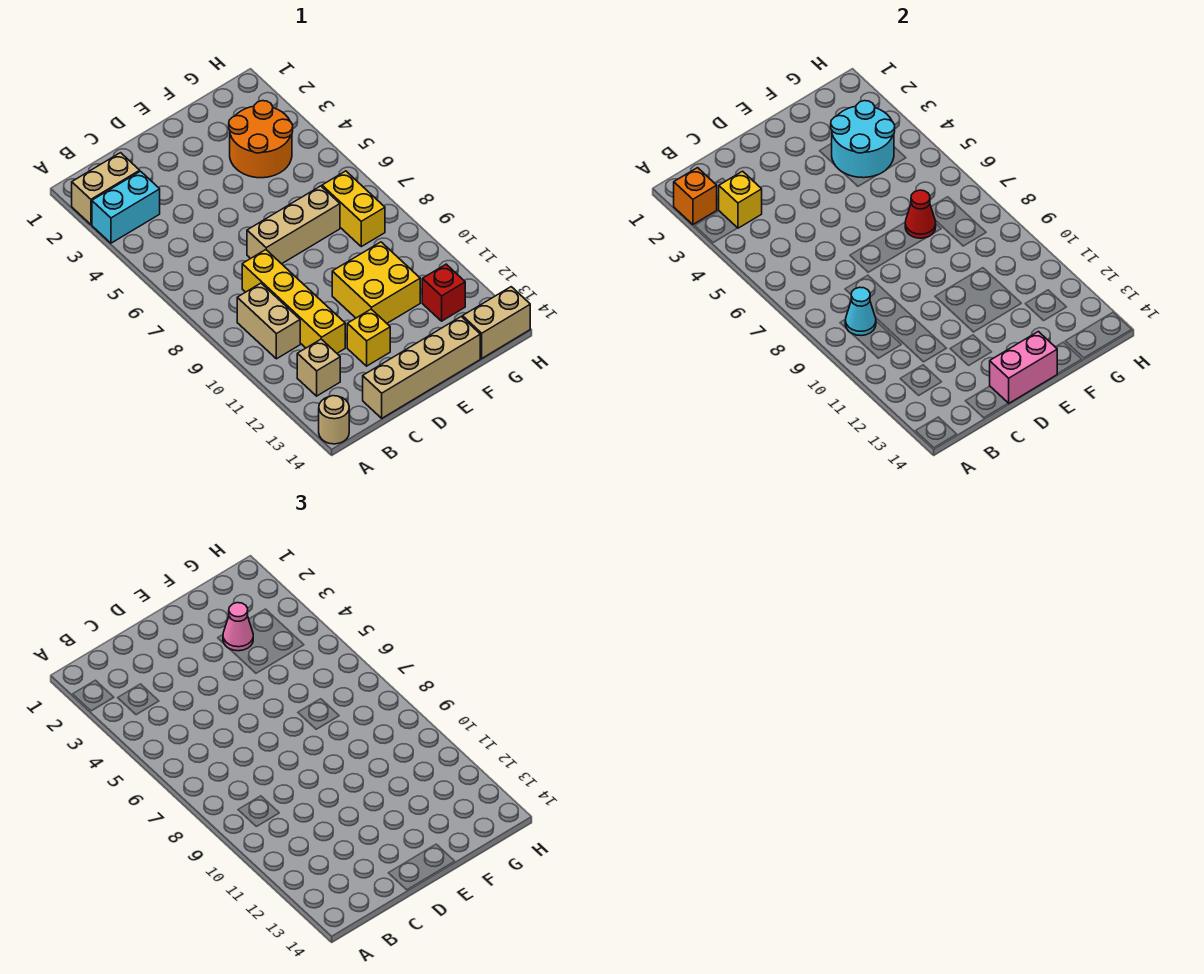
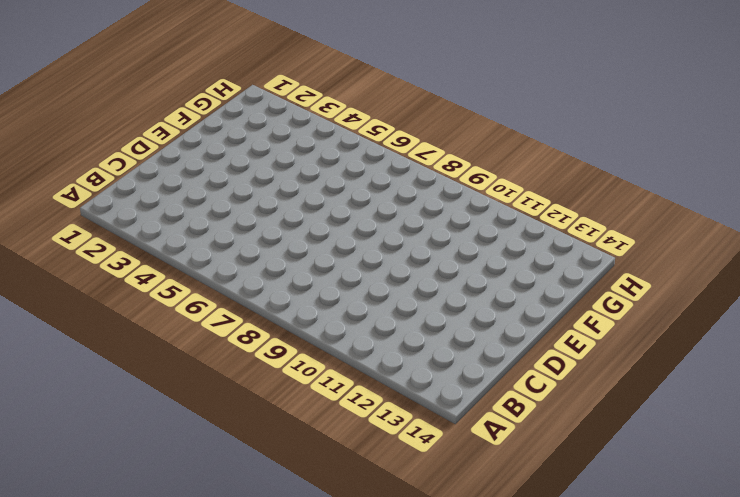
none -> tan 1x2 brick [72,153,140,224]
none -> cyan 1x2 brick [92,171,160,243]
none -> tan 1x1 round brick [319,396,349,444]

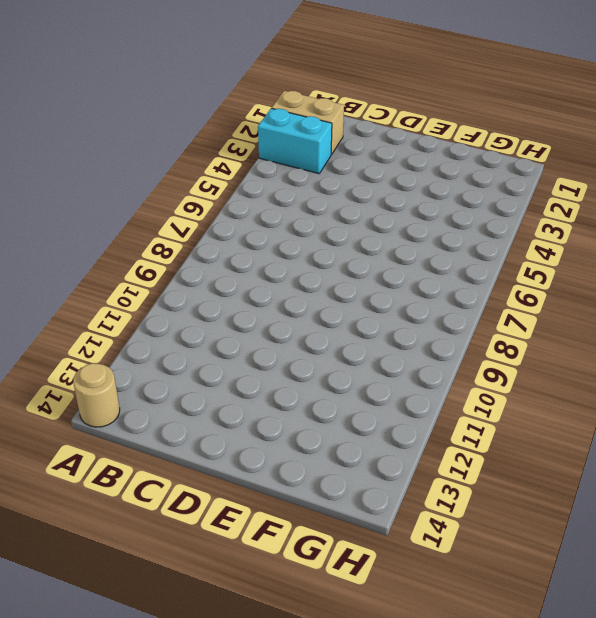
none -> tan 1x2 brick [237,283,300,359]
none -> tan 1x1 brick [297,339,340,396]
none -> yellow 1x4 brick [242,250,345,353]

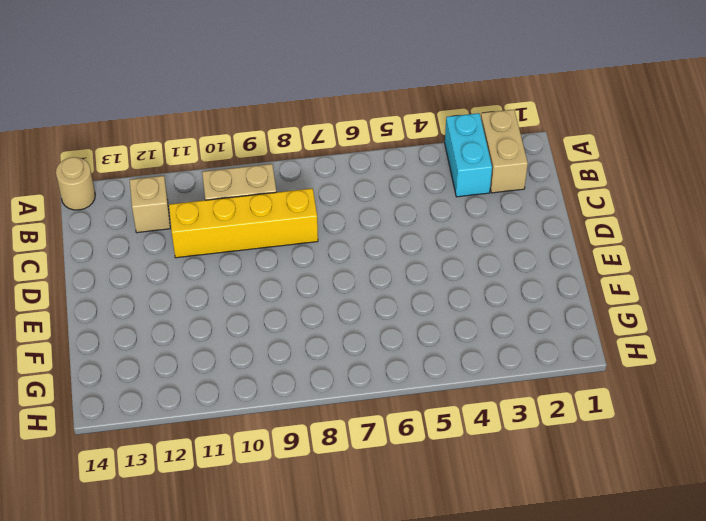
none -> tan 1x4 brick [363,317,480,418]
none -> tan 1x3 brick [247,186,340,264]
none -> yellow 1x1 brick [347,309,390,366]

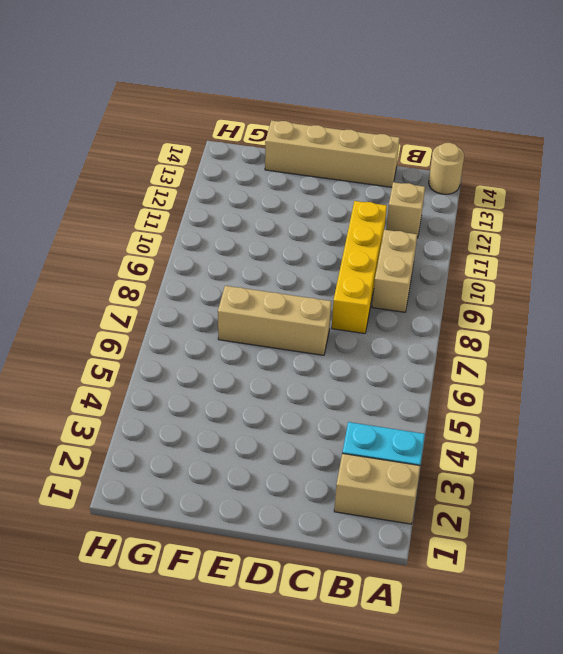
none -> yellow 1x1 brick [347,309,390,366]
none -> yellow 2x2 brick [332,242,420,323]
none -> orange 2x2 round brick [229,101,293,178]

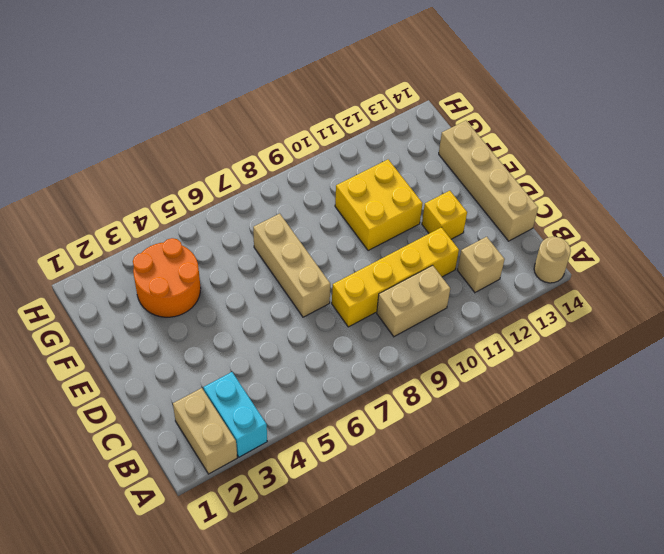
none -> yellow 1x2 brick [322,171,385,247]
none -> red 1x1 brick [422,264,465,321]
none -> tan 1x2 brick [463,287,530,358]

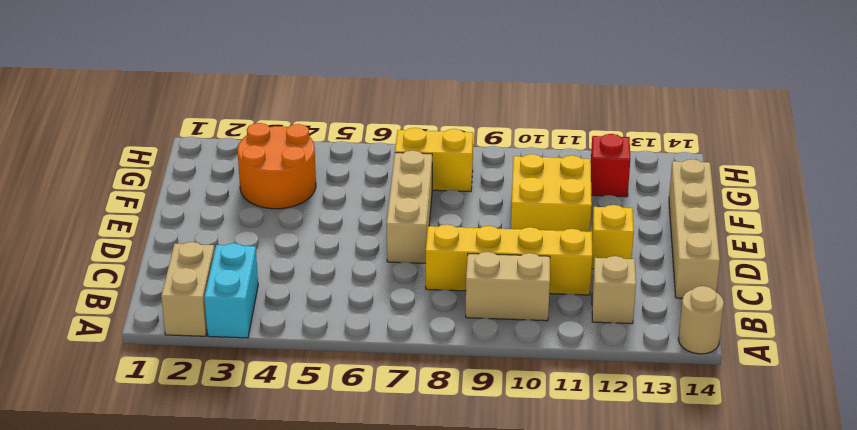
none -> tan 1x2 brick [463,287,530,358]
none -> orange 1x1 brick [674,168,717,224]
none -> yellow 1x1 brick [719,171,762,228]

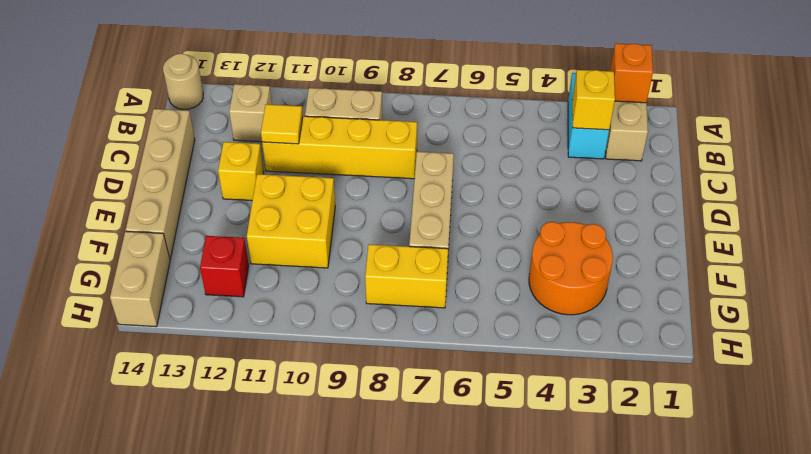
yellow 1x1 tile [261,104,303,144] -> none
none -> cyan 1x1 cone [845,287,876,336]
none -> pink 1x2 brick [990,331,1057,403]
none -> cyan 2x2 round brick [831,101,895,178]

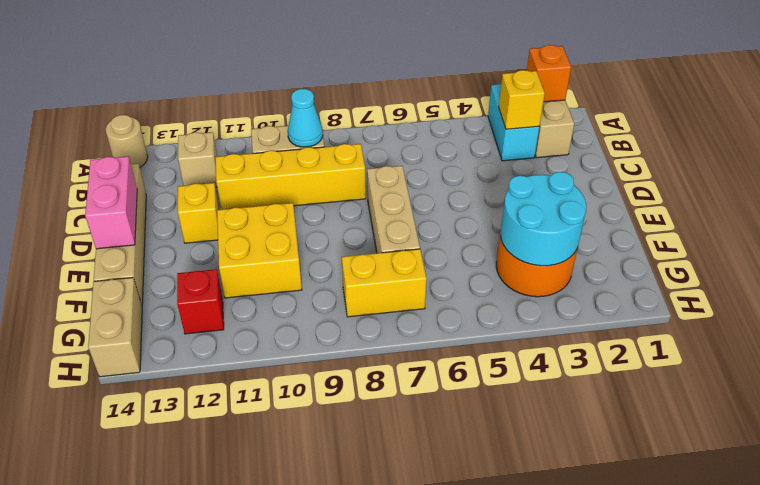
none -> red 1x1 cone [905,190,936,238]
none -> pink 1x1 cone [223,603,253,651]

